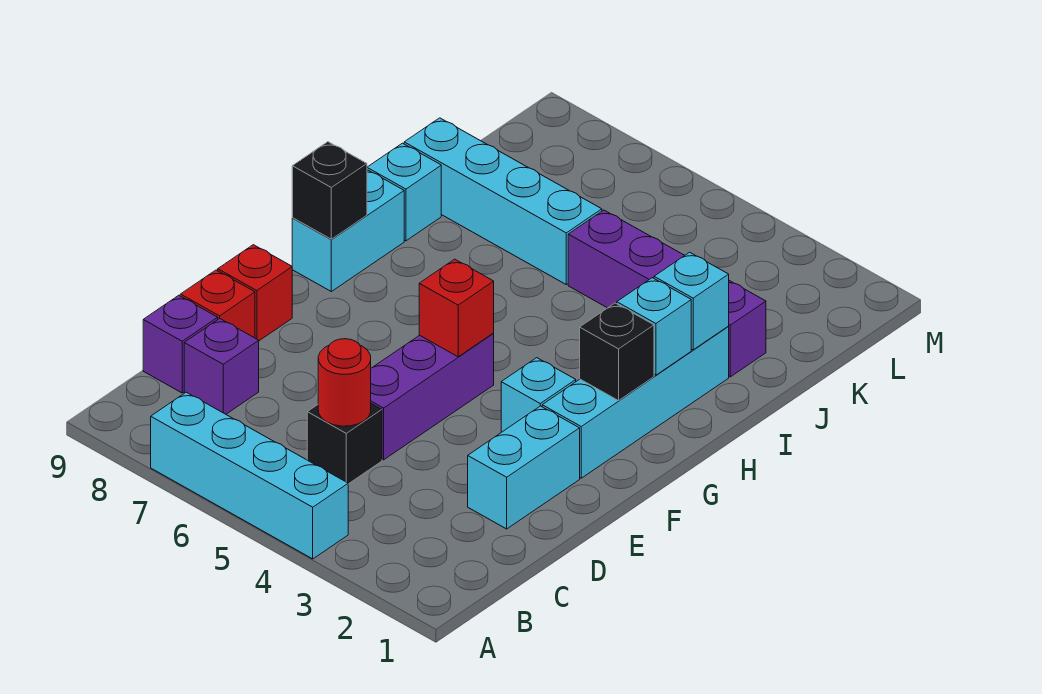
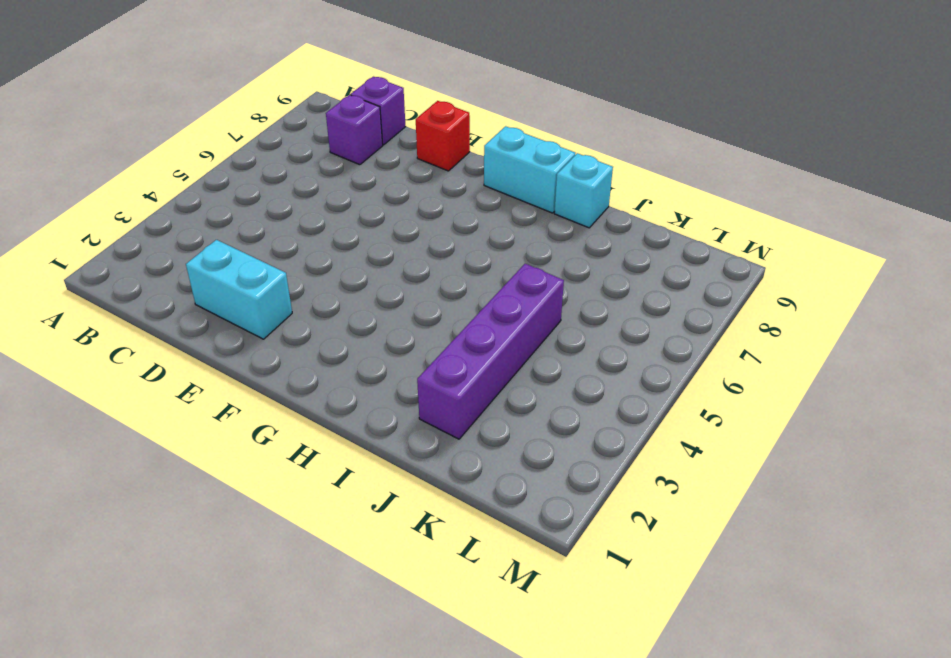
none -> cyan 1x4 brick [151,392,348,559]
none -> black 1x1 brick [307,404,382,484]
none -> purple 1x3 brick [371,334,494,460]

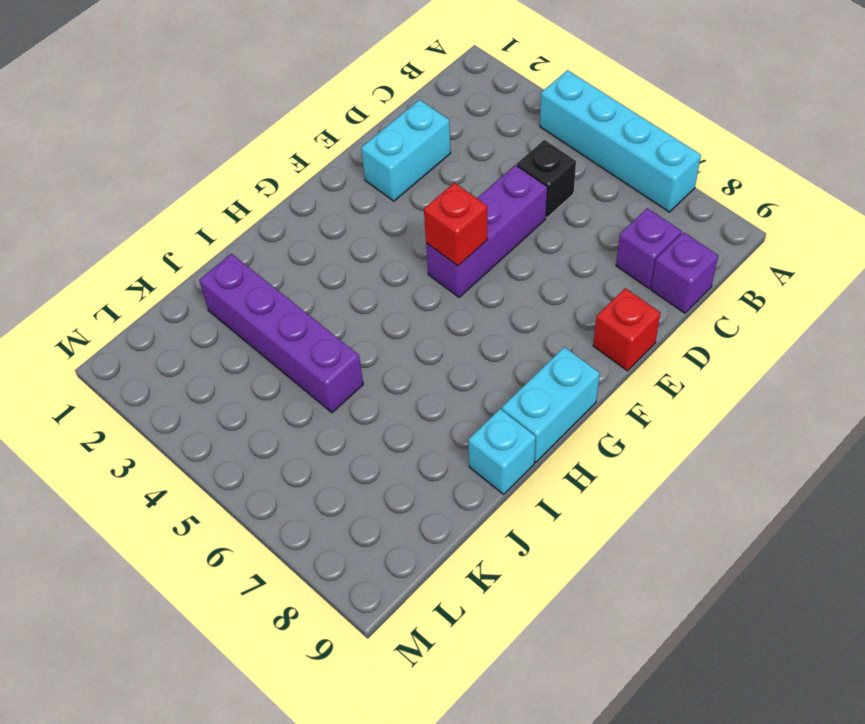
none -> red 1x1 brick [180,270,255,338]
none -> cyan 1x4 brick [542,327,729,478]
none -> cyan 1x1 brick [501,358,576,432]

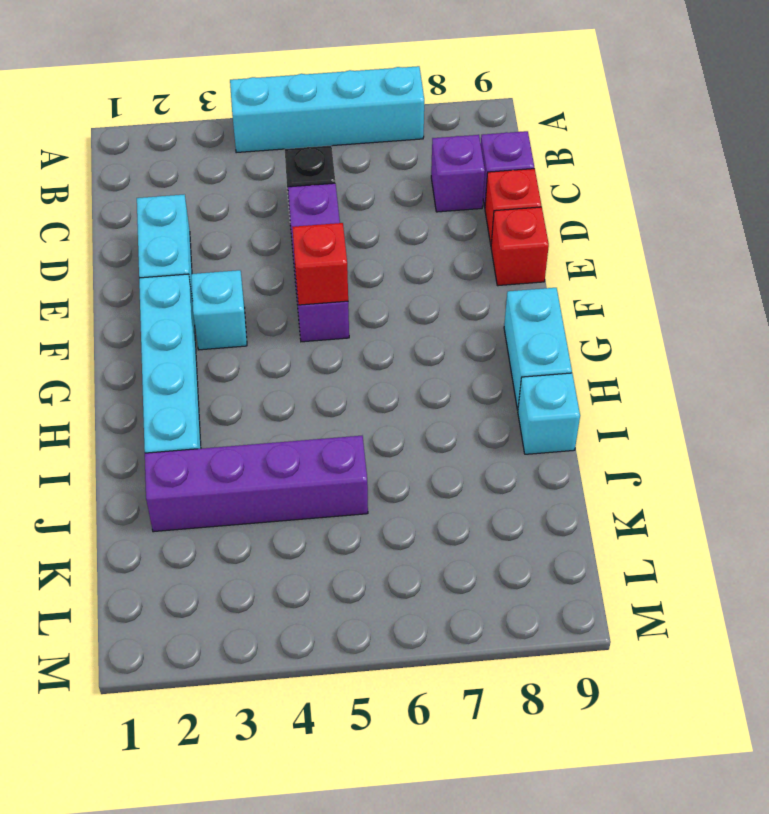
none -> cyan 1x4 brick [404,118,602,284]
none -> red 1x1 round brick [318,339,371,426]
none -> black 1x1 brick [580,303,654,401]

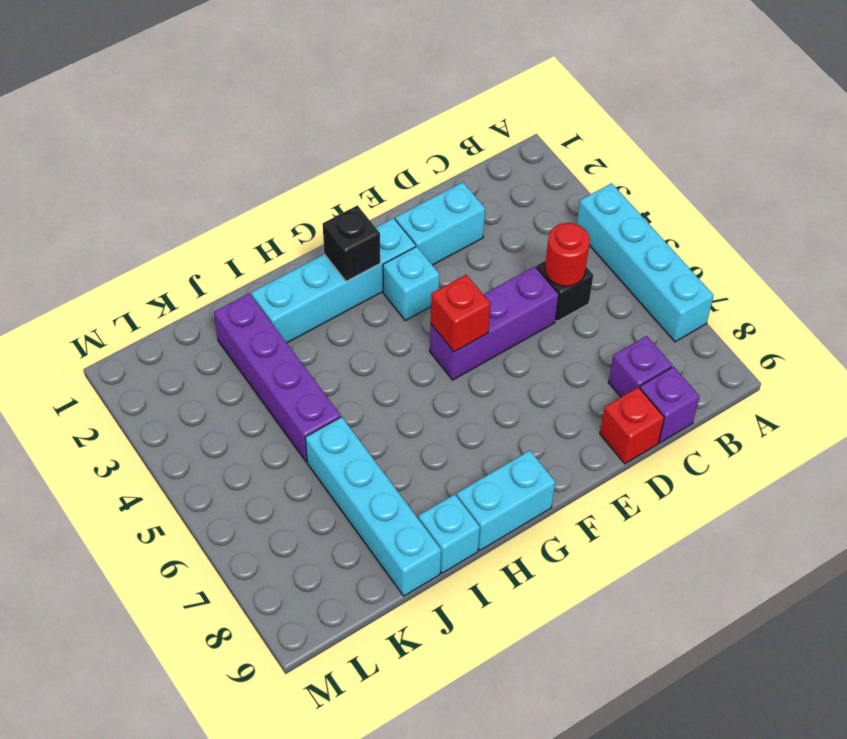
none -> red 1x1 brick [218,245,292,341]
none -> black 1x1 brick [292,142,367,239]
none -> cyan 1x1 brick [617,278,691,375]

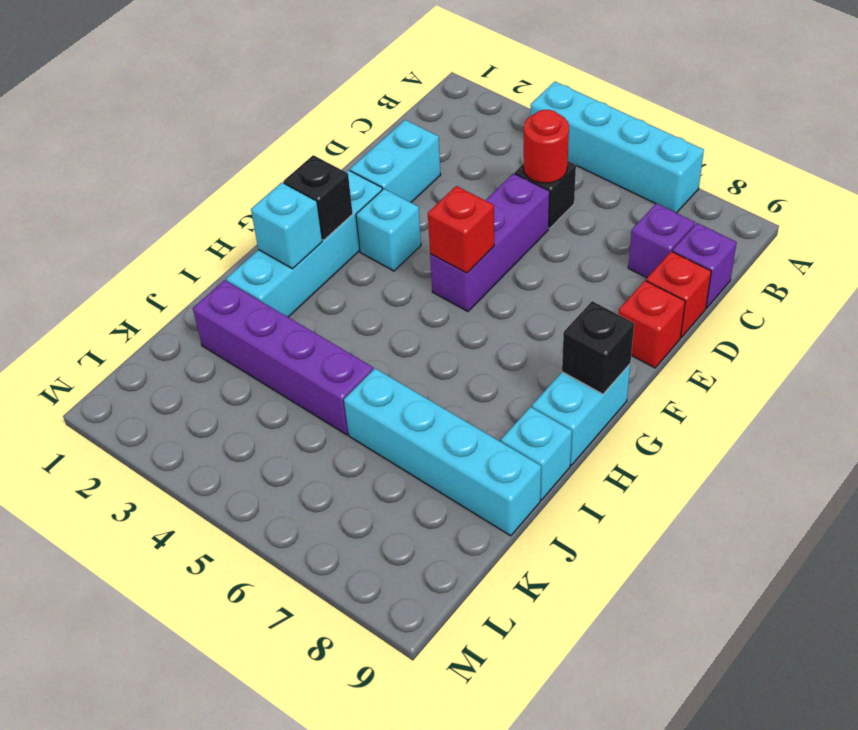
none -> cyan 1x1 brick [654,252,729,350]

